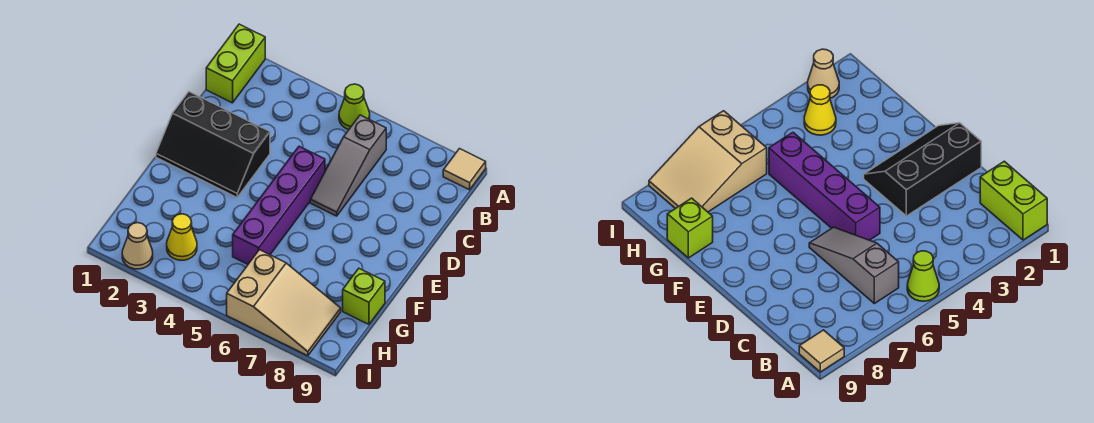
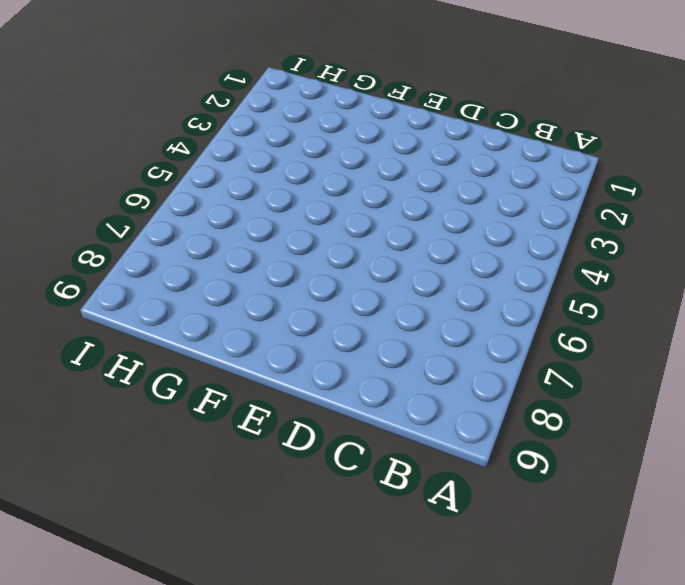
none -> lime 1x2 brick [206,24,265,103]
none -> lime 1x1 cone [339,84,370,130]

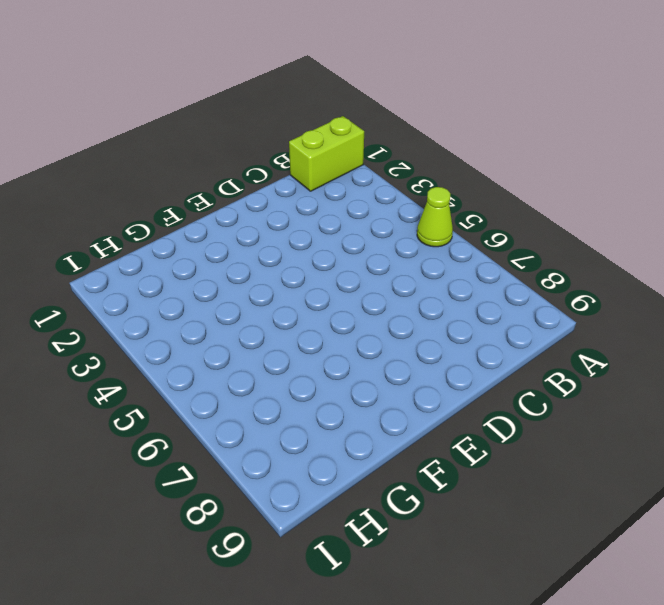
none -> tan 1x1 tile [443,149,486,190]
none -> grey 1x3 slope [310,115,386,216]

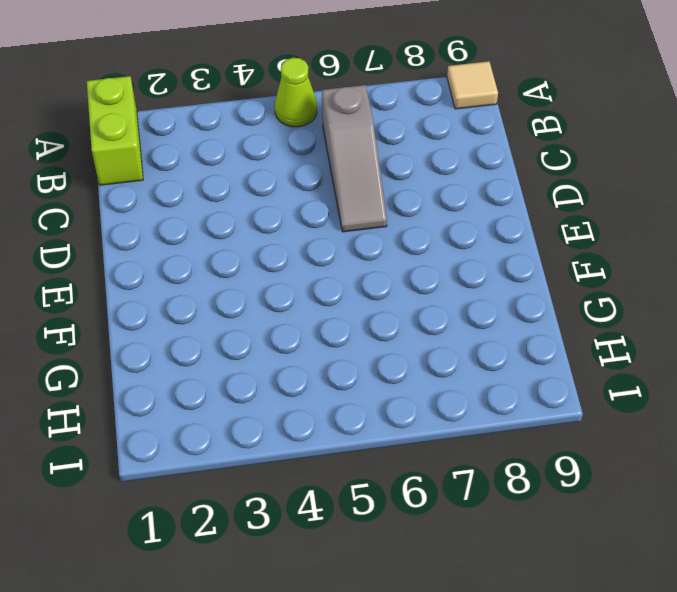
none -> black 2x3 slope [156,92,270,197]
none -> purple 1x4 brick [233,146,325,264]

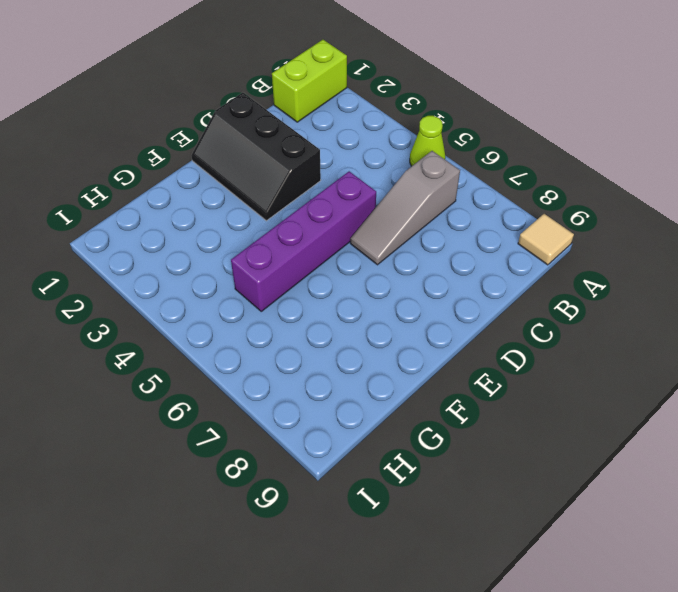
none -> lime 1x1 brick [343,269,385,324]
none -> yellow 1x1 cone [167,214,197,260]

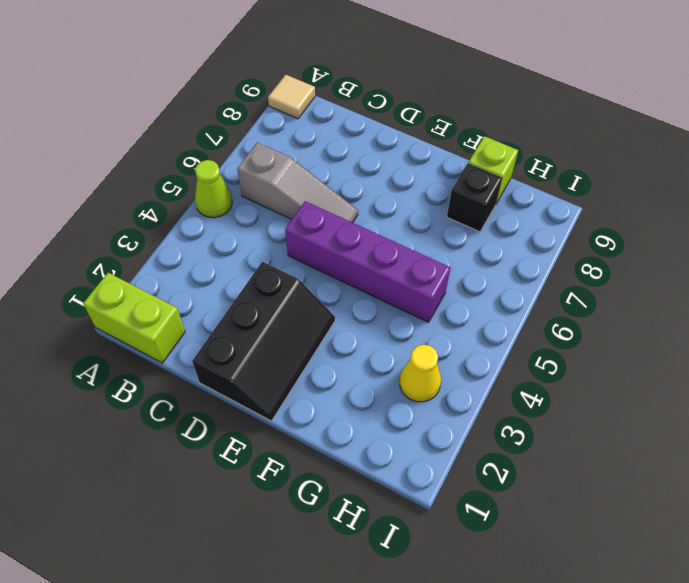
black 1x1 brick [447,163,502,232] -> none
none -> tan 2x3 slope [227,250,341,356]
none -> tan 1x1 cone [122,223,153,269]

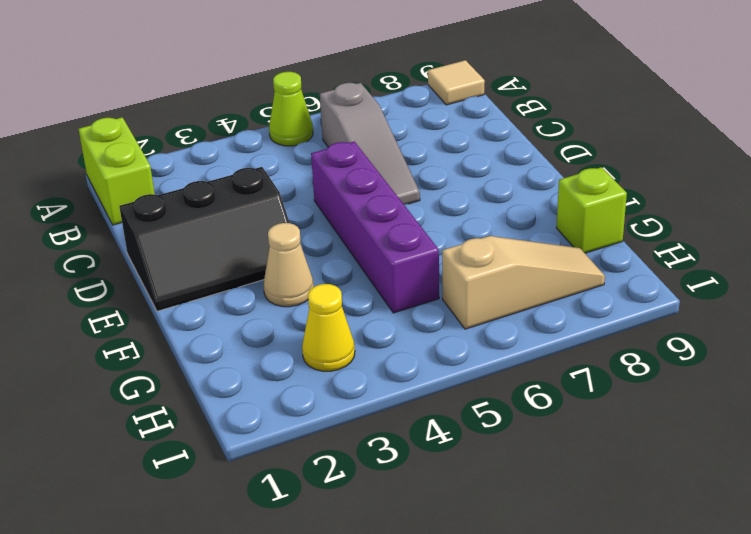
tan 1x1 cone [263,223,314,307] -> tan 1x1 cone moved to [122,223,153,269]
tan 1x3 slope [442,236,605,329] -> tan 2x3 slope [227,250,341,356]

